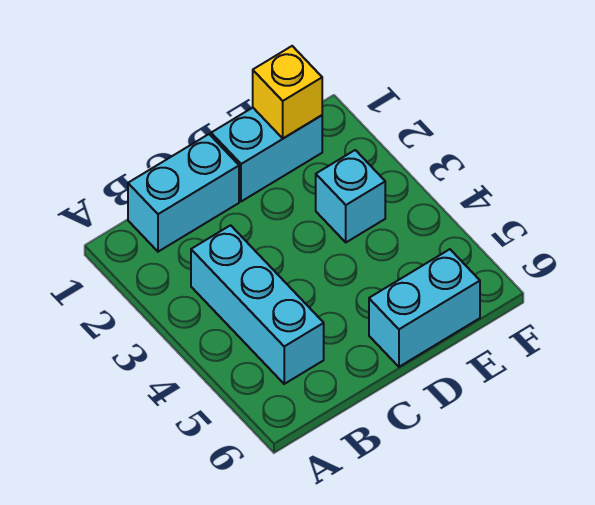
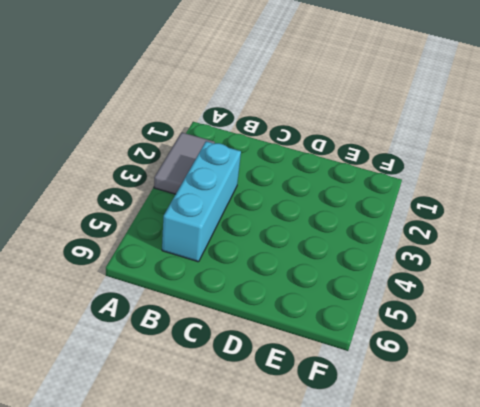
grey 1x2 tile [154,132,215,194] -> none
none -> cyan 1x2 brick [128,134,239,252]
none -> cyan 1x2 brick [211,108,322,202]

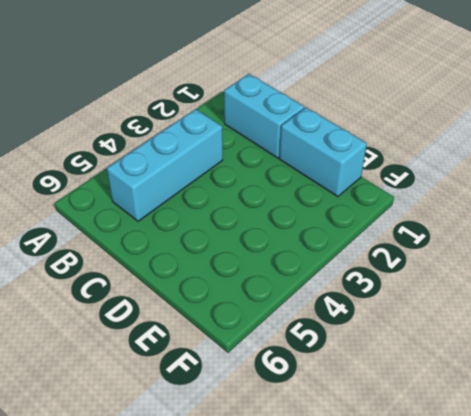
none -> cyan 1x2 brick [369,249,480,367]
none -> cyan 1x1 brick [316,150,385,242]

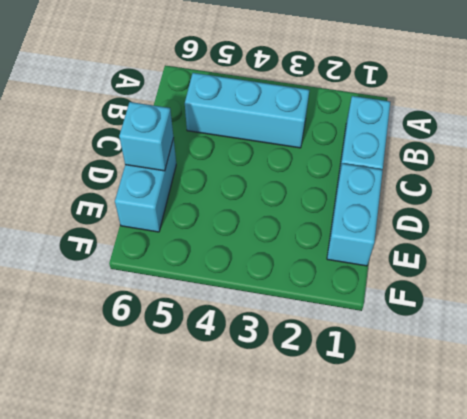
cyan 1x1 brick [119,102,174,171] -> cyan 1x1 brick moved to [316,150,385,242]
none -> yellow 1x1 brick [253,46,322,138]

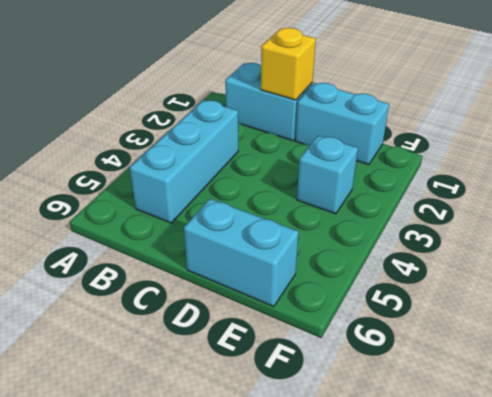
yellow 1x1 brick [261,28,316,100] -> yellow 1x1 brick moved to [253,46,322,138]

